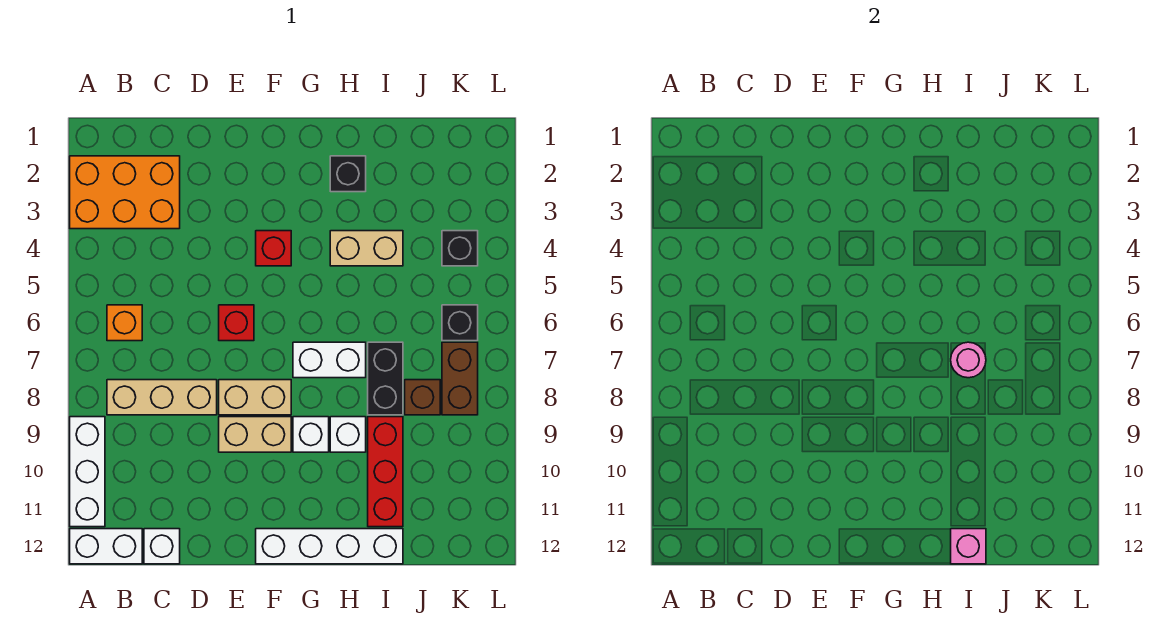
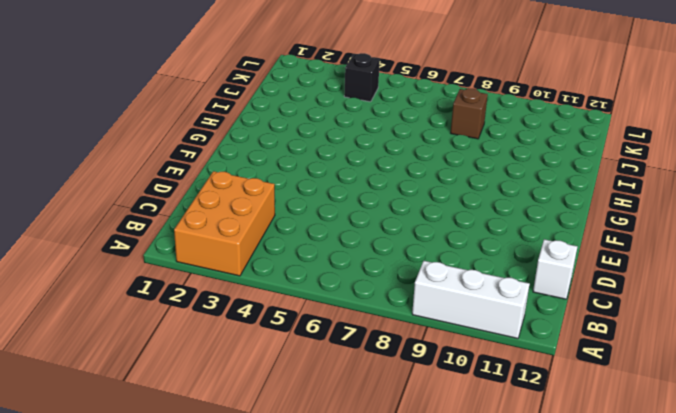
none -> white 1x2 brick [70,529,142,564]
none -> orange 1x1 brick [107,305,142,341]
none -> tan 1x3 brick [107,380,217,415]

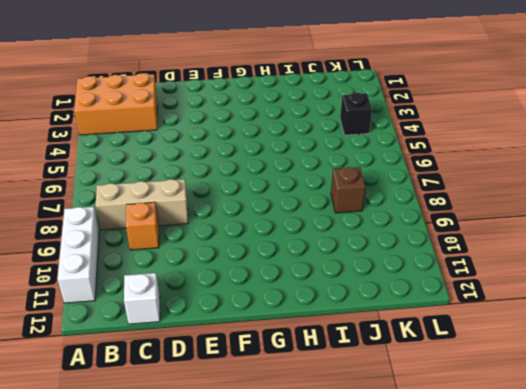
orange 1x1 brick [126,202,159,250] -> orange 1x1 brick moved to [107,305,142,341]
none -> white 1x2 brick [70,529,142,564]
none -> red 1x1 brick [219,305,254,341]
none -> tan 1x2 brick [219,380,291,415]

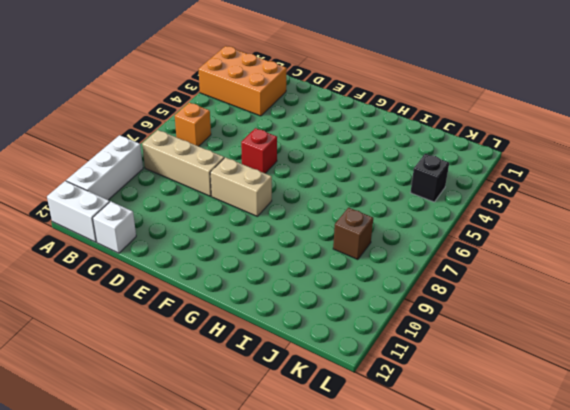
none -> tan 1x2 brick [219,417,291,452]
none -> red 1x1 brick [256,231,291,266]
none -> white 1x4 brick [256,529,403,564]

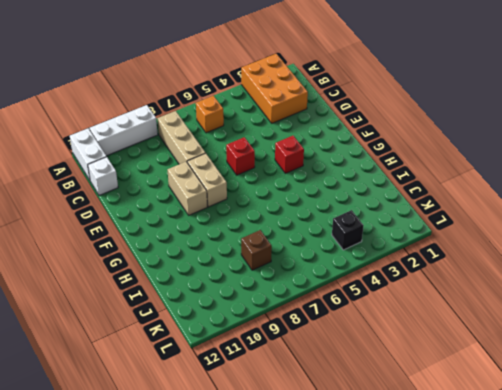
none -> white 1x4 brick [256,529,403,564]
none -> white 1x2 brick [293,342,366,378]
none -> white 1x1 brick [293,417,329,452]

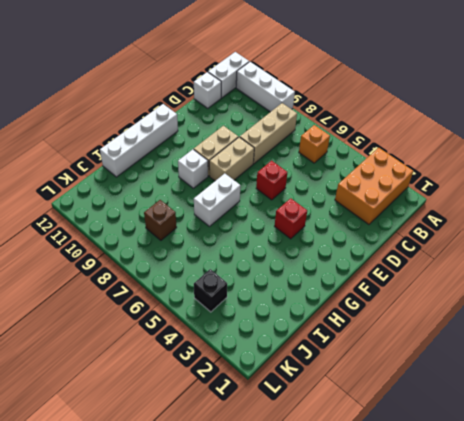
none -> black 1x1 brick [330,156,366,192]
none -> tan 1x2 brick [330,231,403,266]
none -> white 1x1 brick [330,417,366,452]

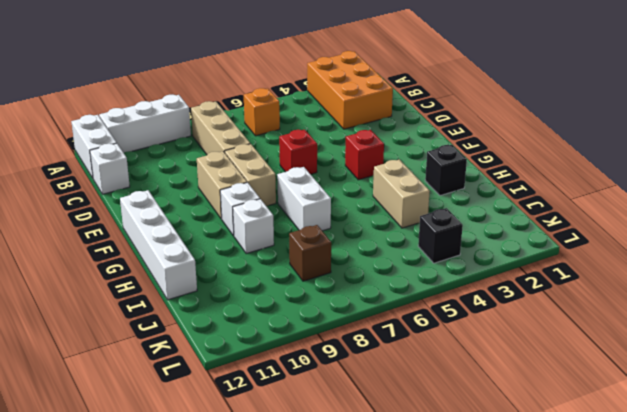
none -> black 1x2 brick [368,342,403,415]
none -> red 1x3 brick [368,417,403,527]
none -> black 1x1 brick [442,305,478,341]

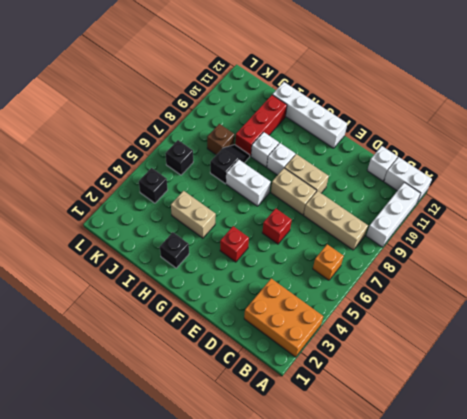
black 1x2 slope [210,145,250,184] -> black 1x2 brick [368,342,403,415]
none -> brown 1x2 brick [442,342,478,415]
none -> pink 1x1 round brick [951,342,986,378]
none -> pink 1x1 brick [951,529,986,564]

